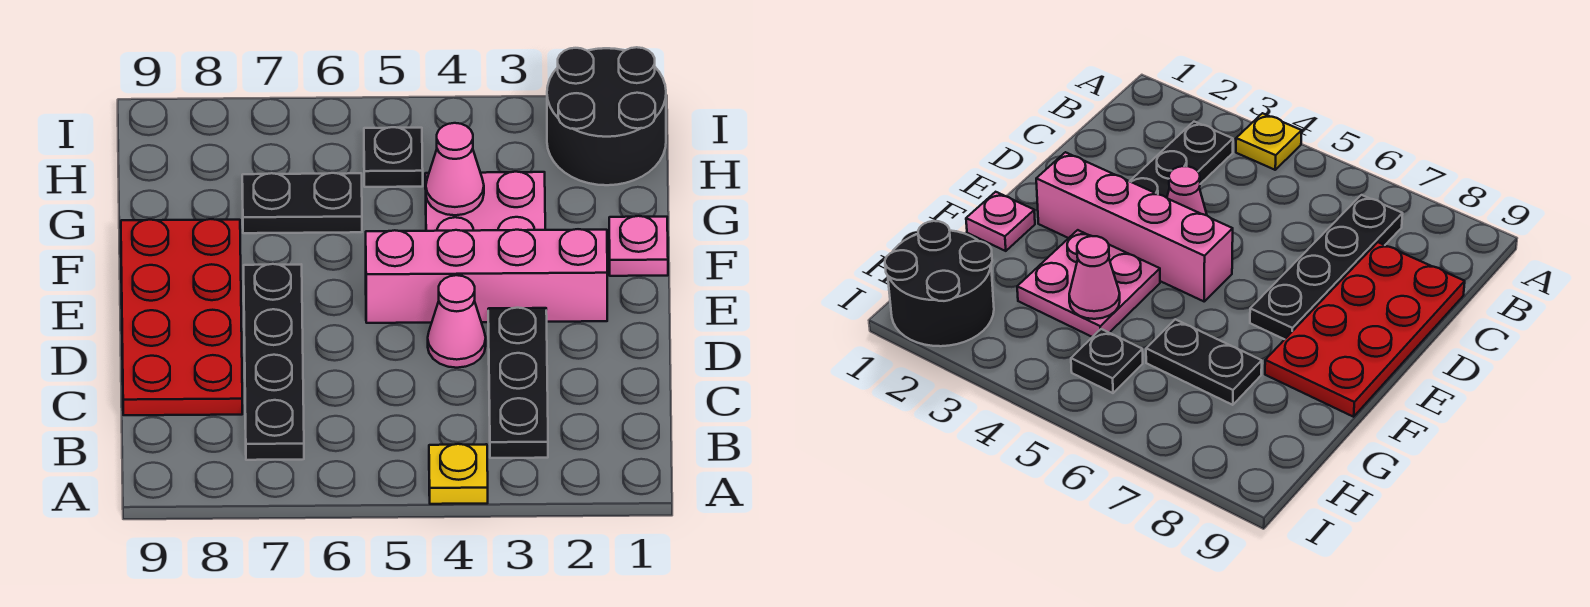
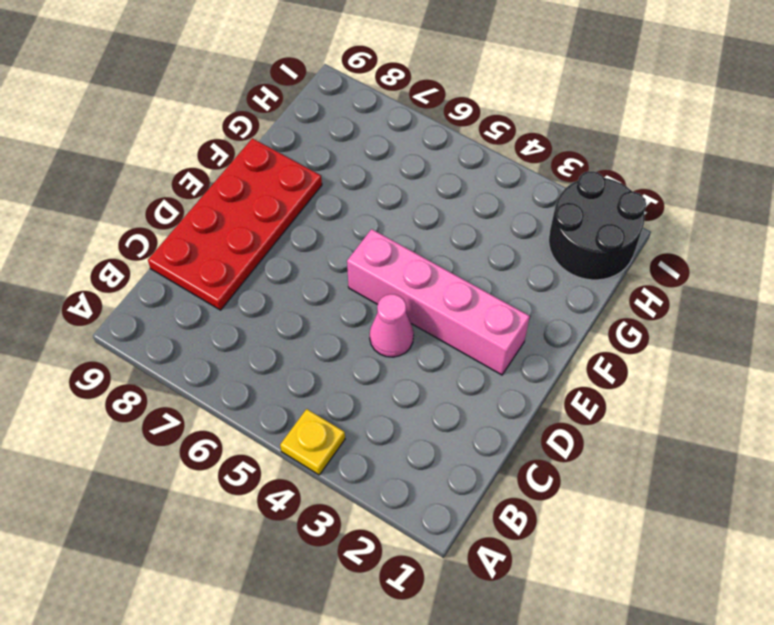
none -> black 1x3 plate [488,308,548,458]
none -> black 1x4 plate [244,264,304,460]
none -> pink 1x1 plate [609,216,668,276]

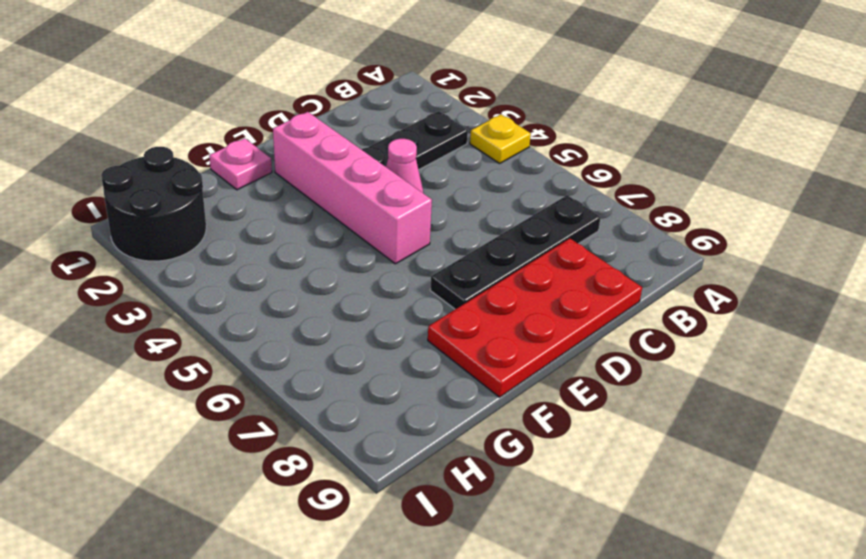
none -> pink 2x2 plate [425,172,545,231]
none -> black 1x2 plate [242,173,362,233]
none -> black 1x1 plate [364,127,423,187]

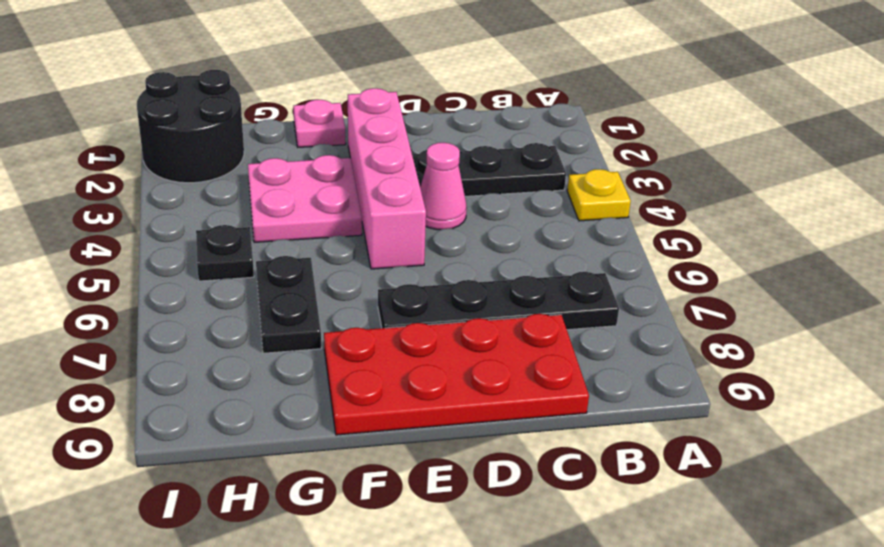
none -> pink 1x1 cone [426,123,484,215]

